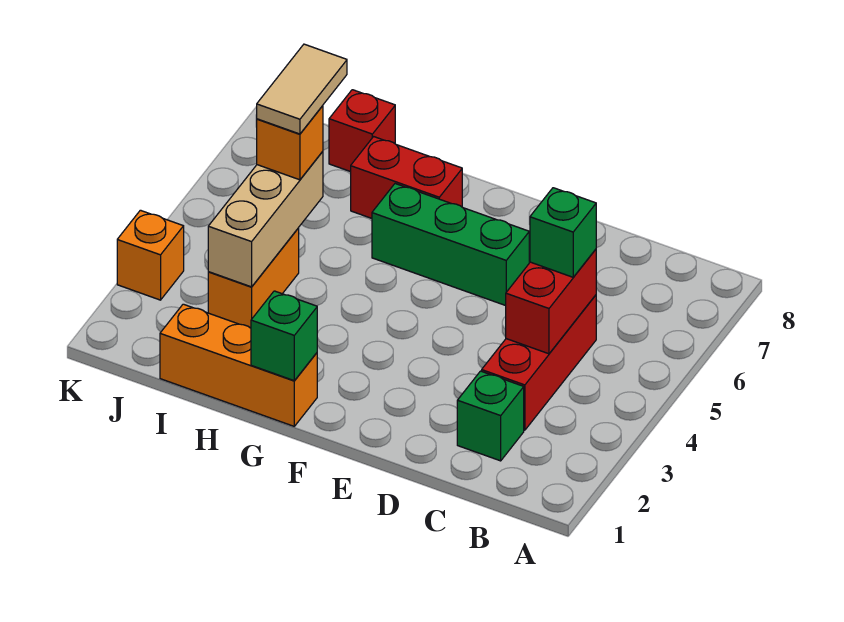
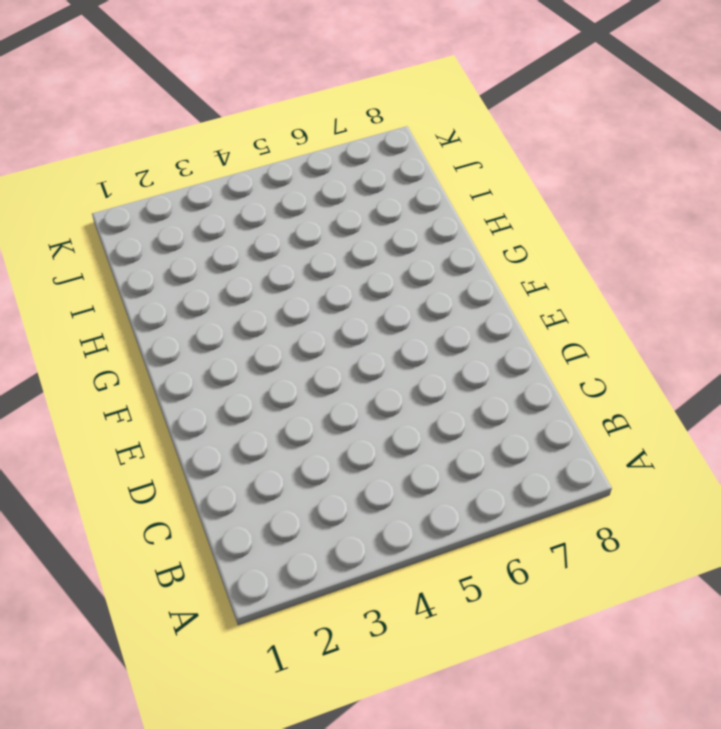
none -> green 1x1 brick [457,371,524,461]
none -> red 1x3 brick [482,295,596,430]
none -> green 1x3 brick [372,184,529,306]

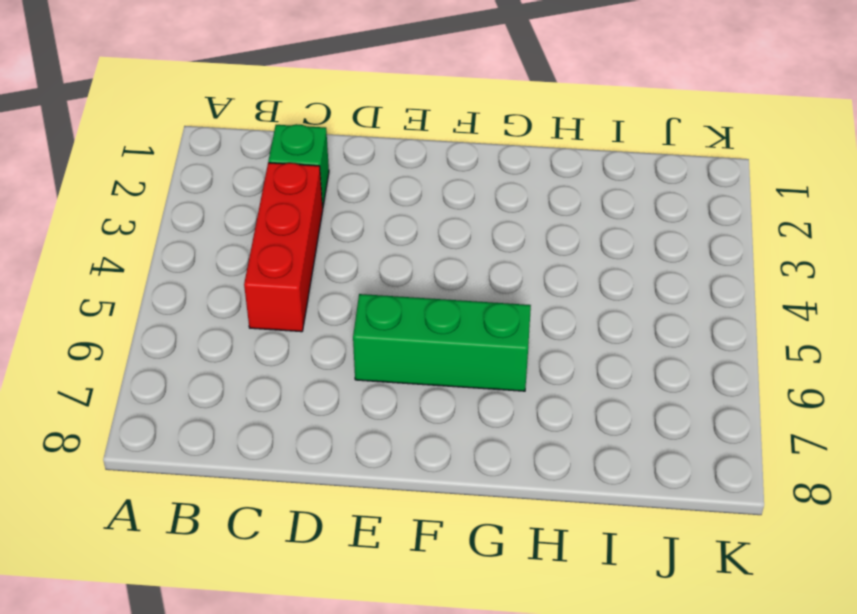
none -> orange 1x3 brick [160,304,317,426]
none -> red 1x2 brick [351,137,463,218]
none -> orange 1x2 brick [208,228,299,328]

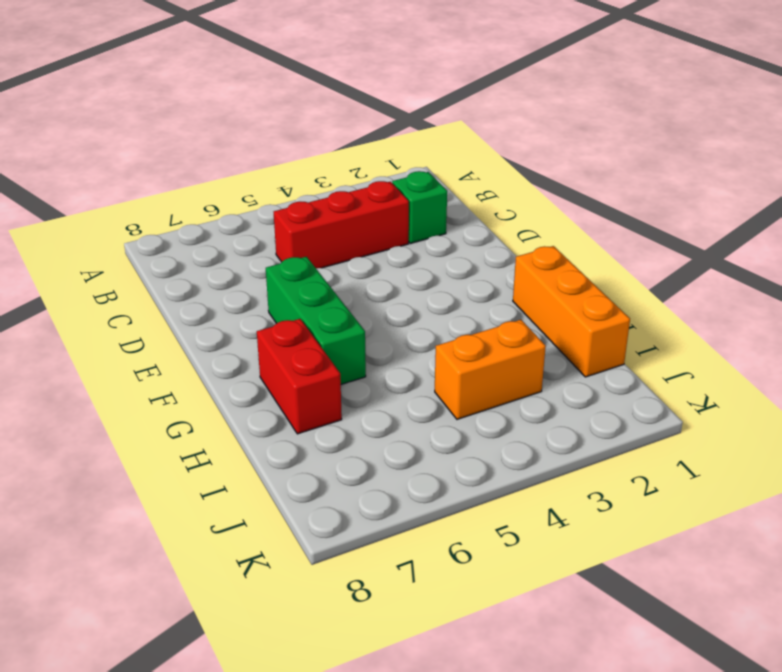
none -> red 1x1 brick [329,90,395,172]
none -> orange 1x1 brick [117,210,184,300]
none -> red 1x2 brick [506,249,596,354]

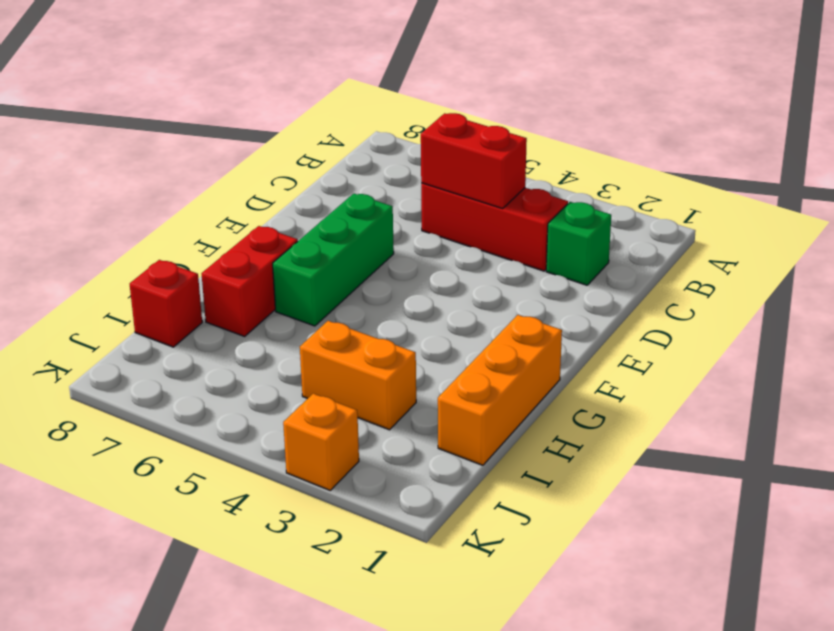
none -> green 1x1 brick [251,291,317,381]
none -> tan 1x3 brick [208,151,323,287]
none -> green 1x1 brick [530,188,596,277]

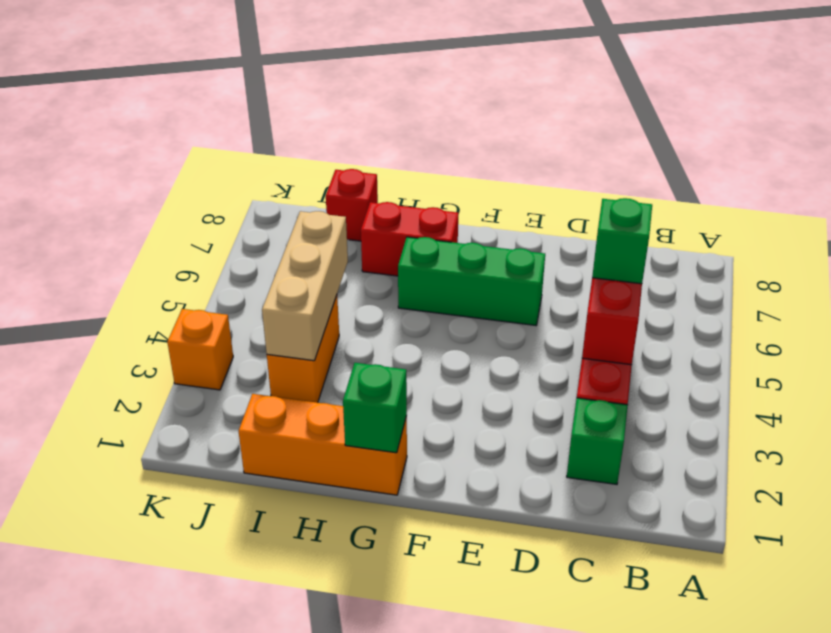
none -> orange 1x1 brick [257,106,323,180]
none -> tan 1x2 tile [257,44,347,134]

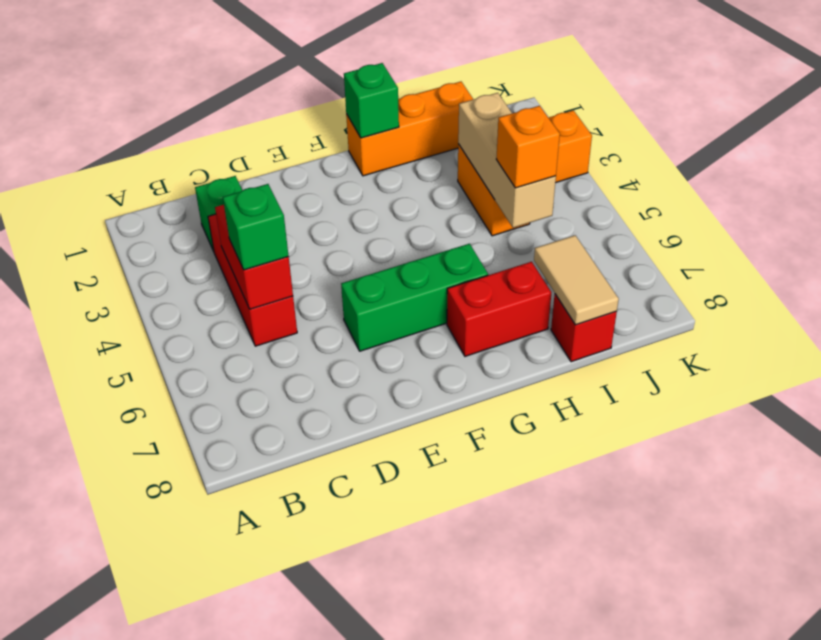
tan 1x2 tile [534,235,619,325] -> tan 1x2 tile moved to [257,44,347,134]

